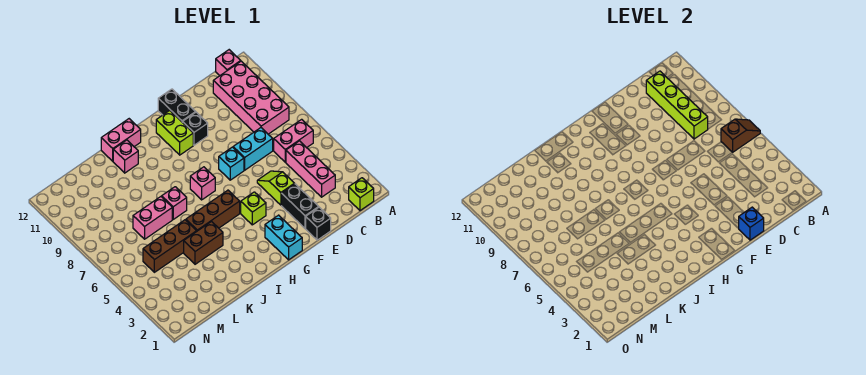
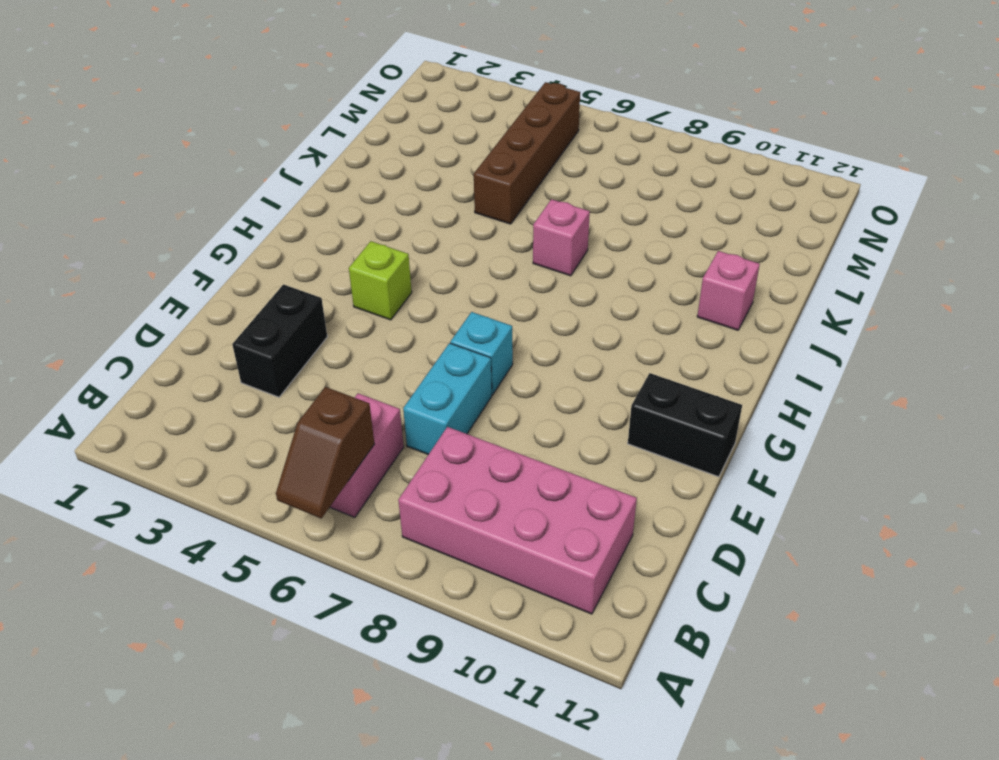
black 1x2 brick [232,285,327,397] -> black 1x2 brick turned to [281,184,319,228]
brown 1x4 brick [474,82,580,224] -> brown 1x3 brick [143,220,197,272]
none -> lime 1x1 brick [349,178,374,211]
none -> pink 1x1 brick [216,50,241,76]
none -> pink 1x3 brick [286,141,335,197]

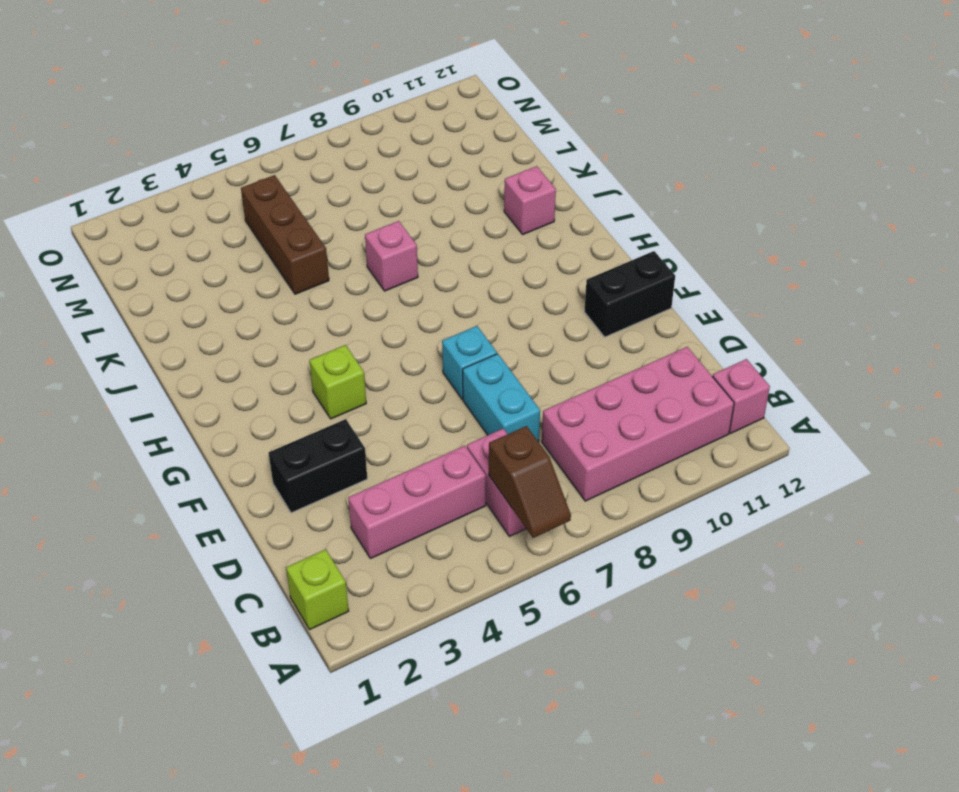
none -> black 1x1 brick [306,207,331,240]
none -> lime 1x2 slope [257,171,295,205]
none -> black 1x1 brick [183,112,208,145]

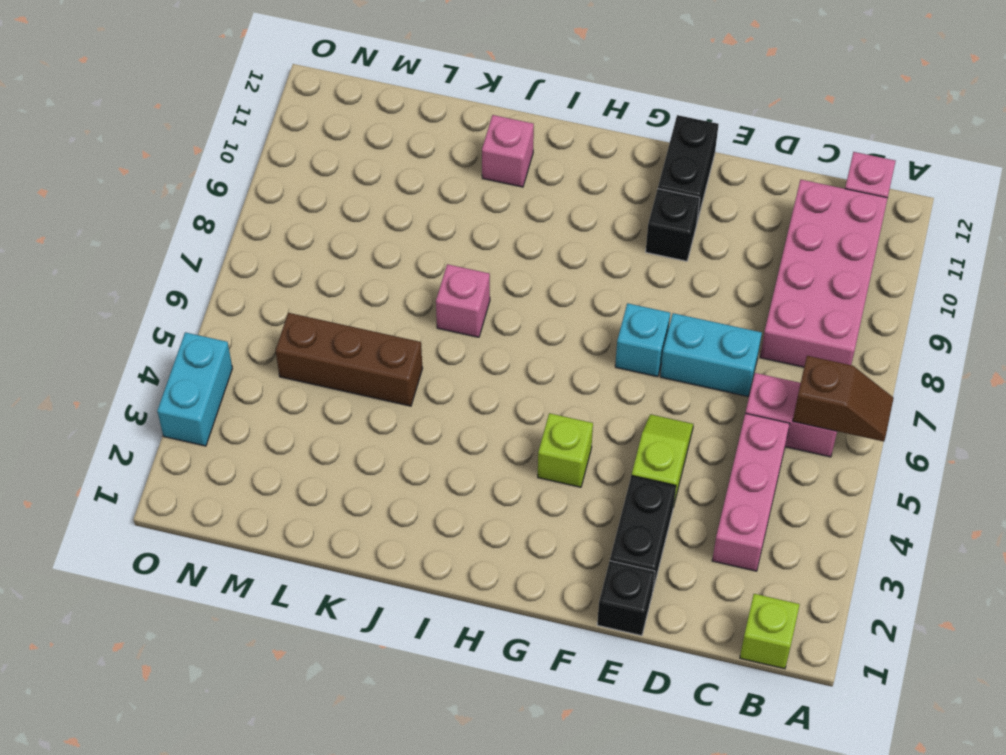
cyan 1x2 brick [157,332,232,446] -> cyan 1x2 brick moved to [265,215,302,260]
none -> lime 1x2 brick [156,111,193,155]
none -> brown 1x3 brick [186,190,240,231]
none -> pink 1x1 brick [190,167,215,200]

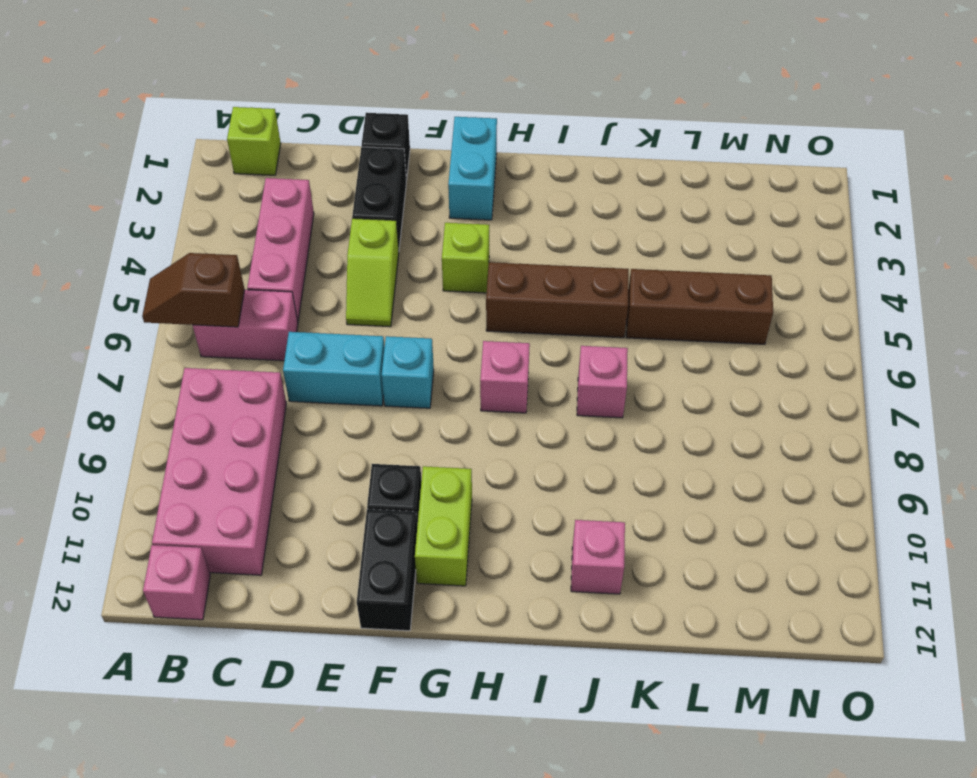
none -> pink 1x2 brick [101,119,141,161]
none -> brown 1x2 brick [184,222,223,264]
none -> pink 1x2 brick [133,197,172,239]

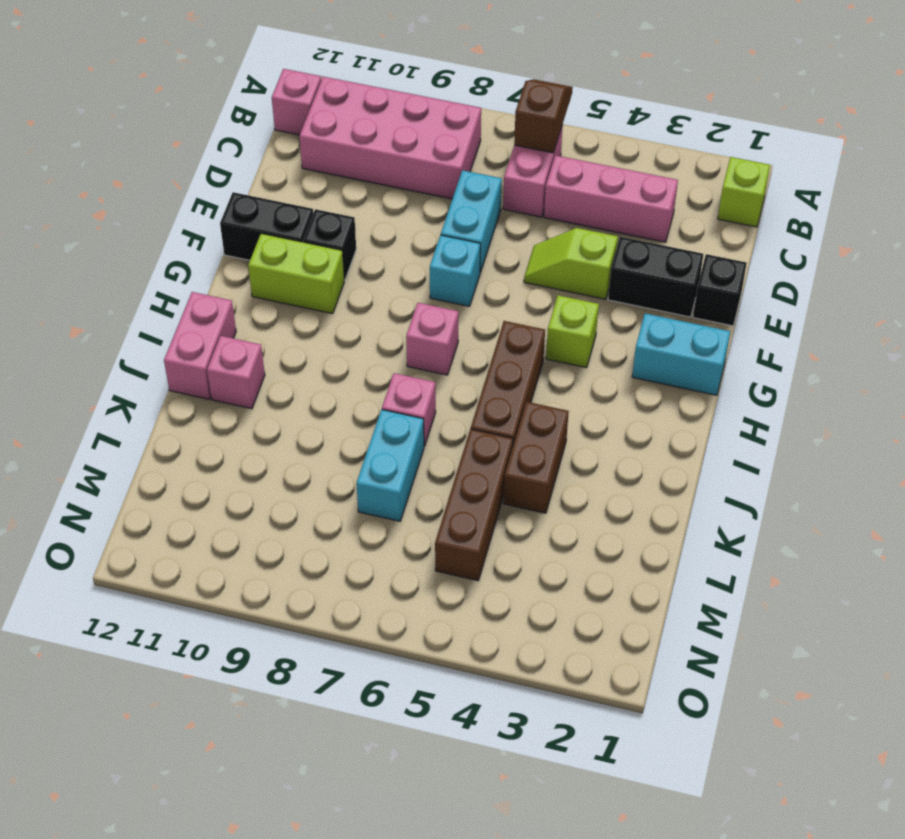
cyan 1x2 brick [356,410,424,521] -> pink 1x2 brick [133,197,172,239]
none -> lime 1x4 brick [646,71,708,139]
none -> blue 1x1 brick [739,207,764,240]

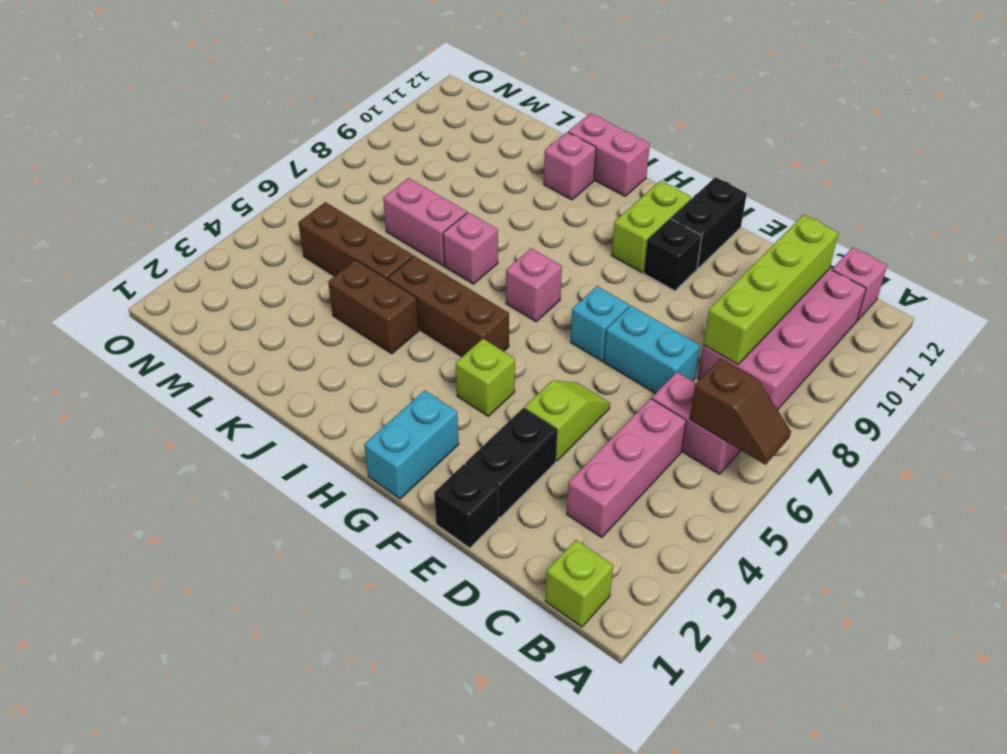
none -> blue 1x1 brick [739,207,764,240]

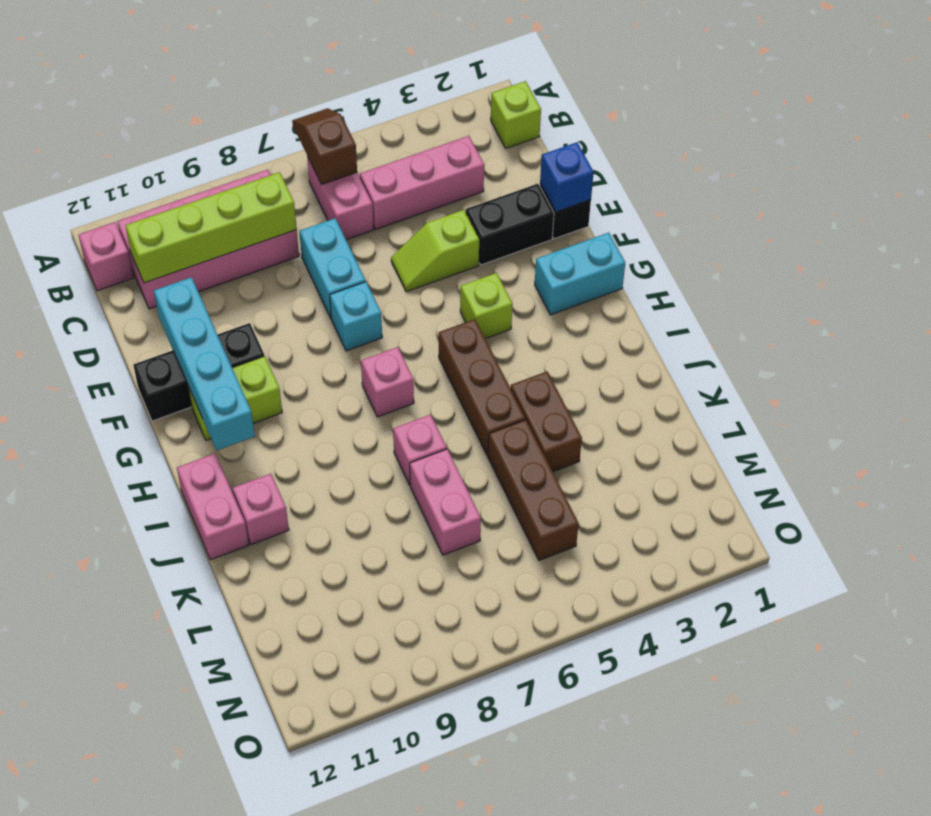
cyan 1x4 brick [154,277,255,450] -> none

